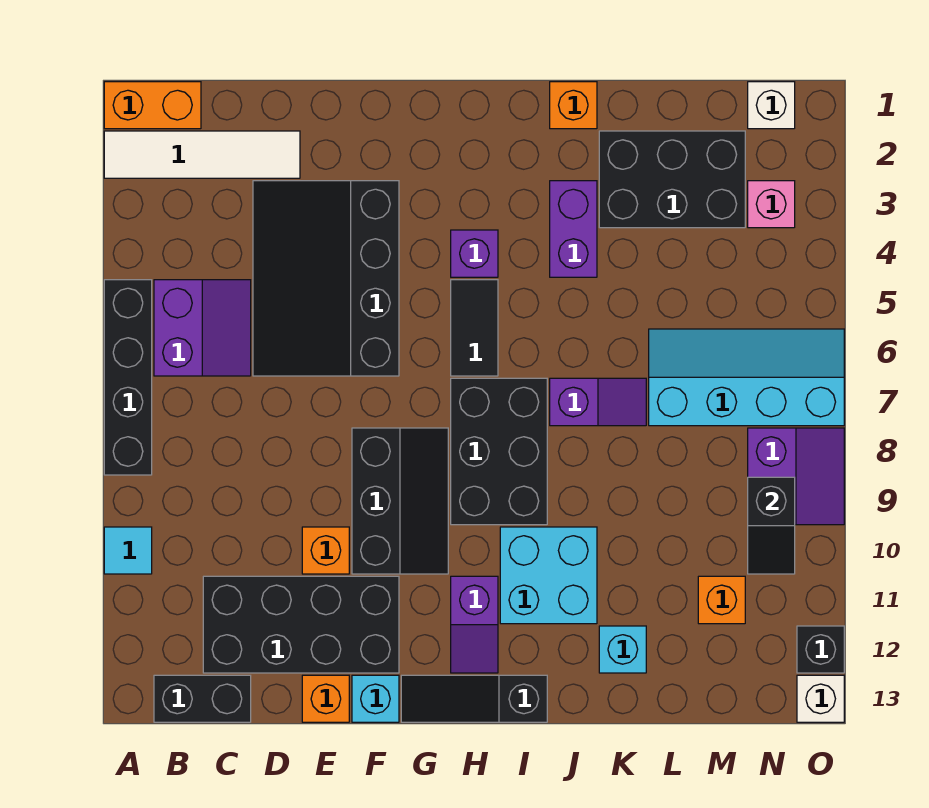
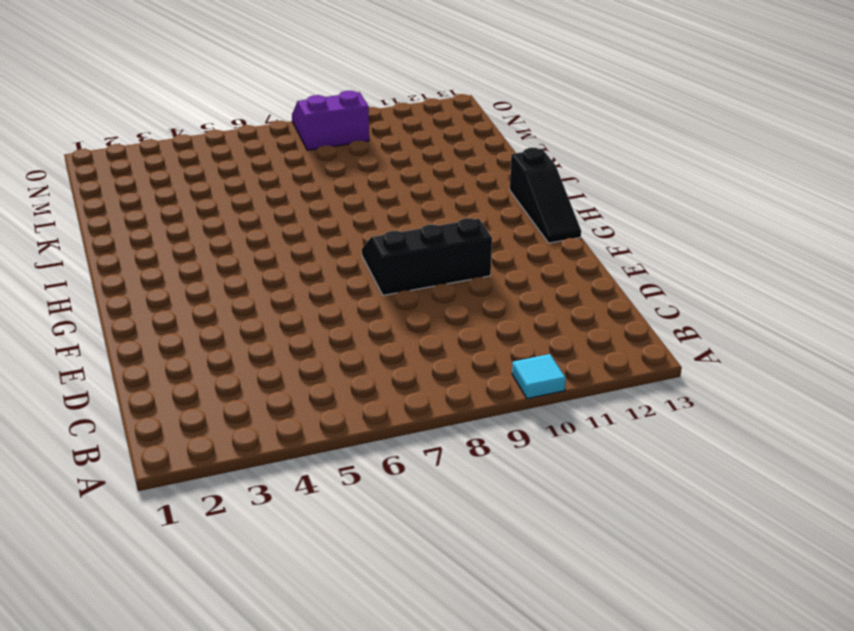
none -> orange 1x2 brick [104,82,201,129]
none -> white 1x4 tile [104,131,300,178]
none -> black 1x4 brick [104,280,152,475]
none -> purple 2x2 slope [154,280,251,376]

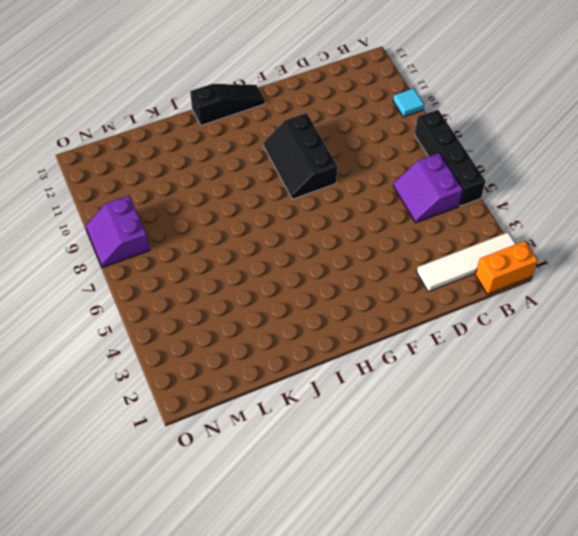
none -> black 1x2 brick [154,675,251,722]
none -> black 2x4 brick [203,576,399,673]
none -> black 3x4 slope [253,181,399,376]
none -> orange 1x1 brick [302,527,349,574]

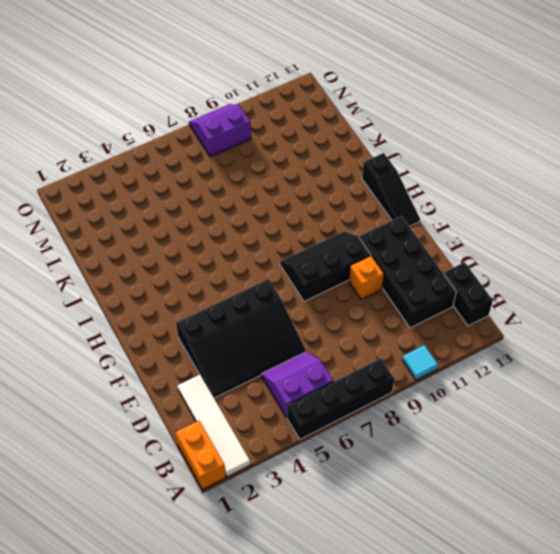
none -> orange 1x1 brick [302,675,349,722]
none -> cyan 1x1 brick [352,675,399,722]
none -> purple 1x1 brick [451,230,498,277]
none -> black 1x2 tile [451,280,498,376]

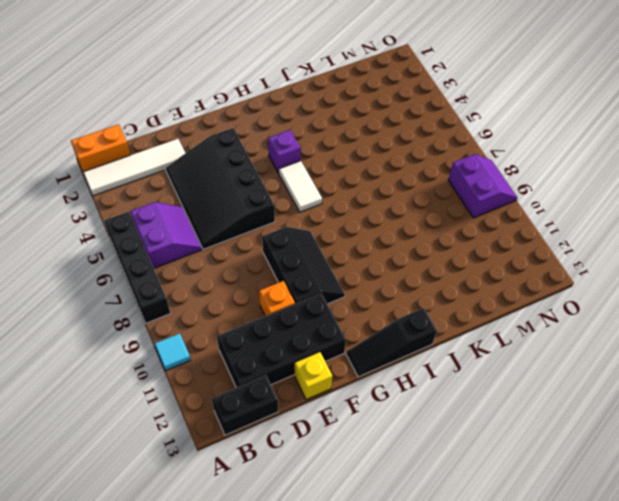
yellow 1x1 brick [294,352,333,400] -> orange 1x1 brick [302,675,349,722]
white 1x2 tile [279,161,322,212] -> black 1x2 tile [451,280,498,376]
none -> cyan 1x1 brick [352,675,399,722]
none -> black 2x3 brick [451,378,547,525]
none -> purple 1x2 slope [451,576,498,673]
none -> cyan 2x2 brick [500,527,597,624]

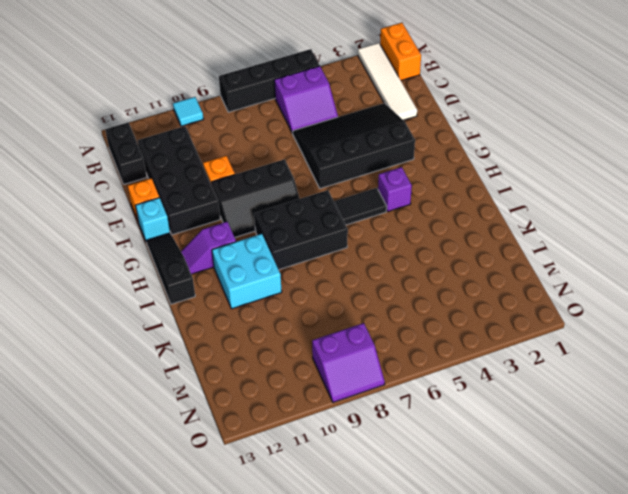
none -> orange 1x1 brick [550,82,597,129]
none -> purple 1x2 brick [550,181,597,277]
none -> purple 1x2 slope [550,378,646,426]
none -> black 2x3 brick [599,131,745,228]

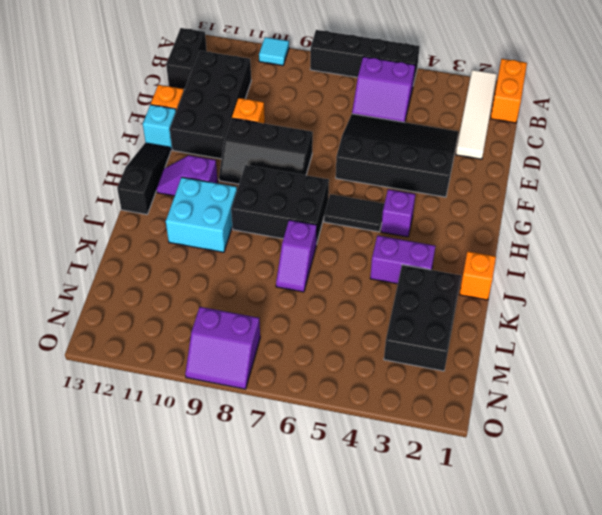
none -> cyan 1x1 brick [599,626,646,673]
none -> cyan 2x4 slope [649,329,844,426]
none -> orange 1x1 brick [698,576,745,624]
none -> white 1x1 brick [748,82,795,129]

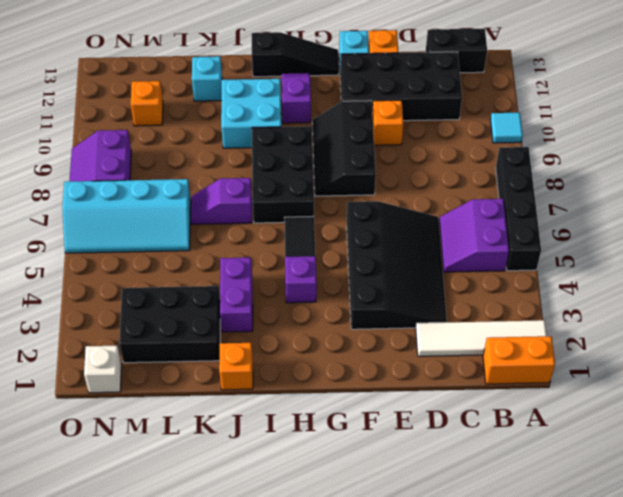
none -> pink 1x1 brick [748,181,795,228]
none -> black 1x1 brick [797,626,844,673]
none -> white 1x1 brick [797,675,844,722]
none -> black 1x2 slope [748,477,795,574]

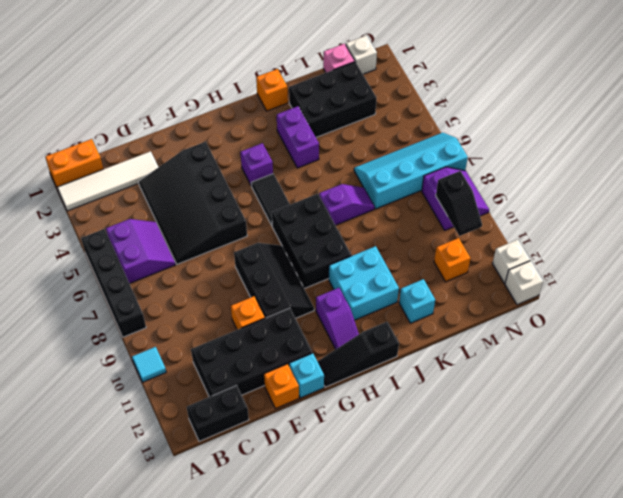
pink 1x1 brick [323,44,355,73] -> pink 1x1 brick moved to [748,181,795,228]
white 1x1 brick [492,240,530,283] -> black 1x1 brick [797,626,844,673]

